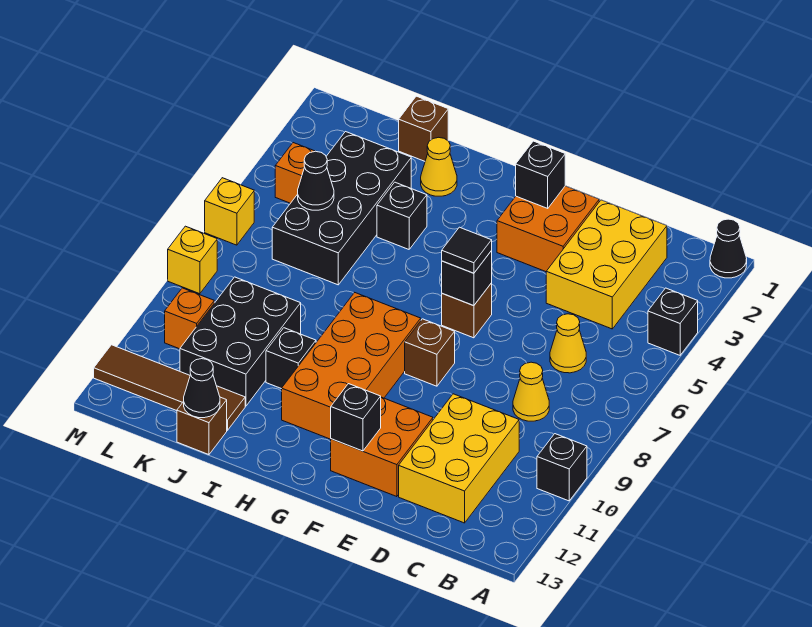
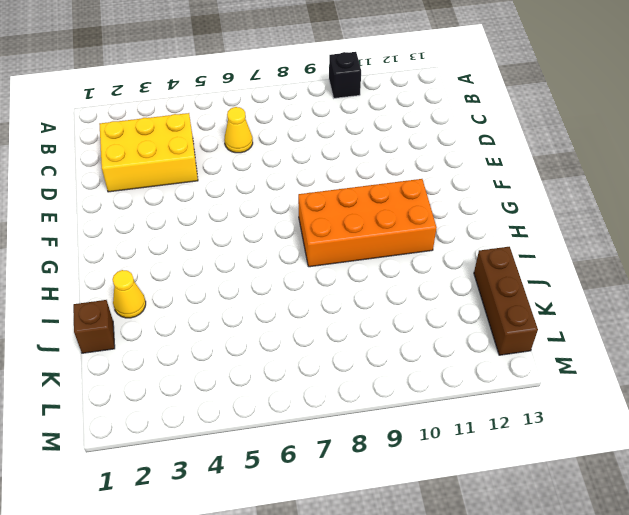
brown 1x3 brick [474,247,538,355] -> brown 1x1 brick [177,397,227,455]
none -> black 1x1 cone [710,219,747,278]
none -> black 1x1 brick [648,288,698,355]
none -> yellow 1x1 cone [513,362,549,421]
none -> yellow 2x3 brick [399,394,519,523]

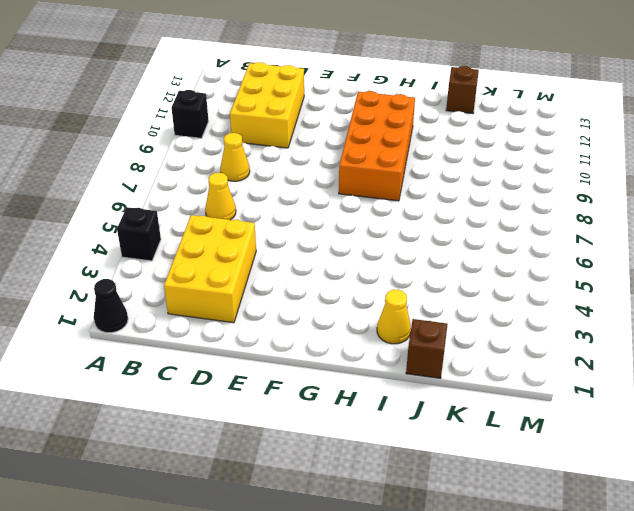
none -> orange 2x2 brick [497,186,599,272]
none -> orange 2x2 brick [331,397,433,497]
none -> brown 1x1 brick [442,283,492,338]
none -> brown 1x1 brick [405,319,455,386]

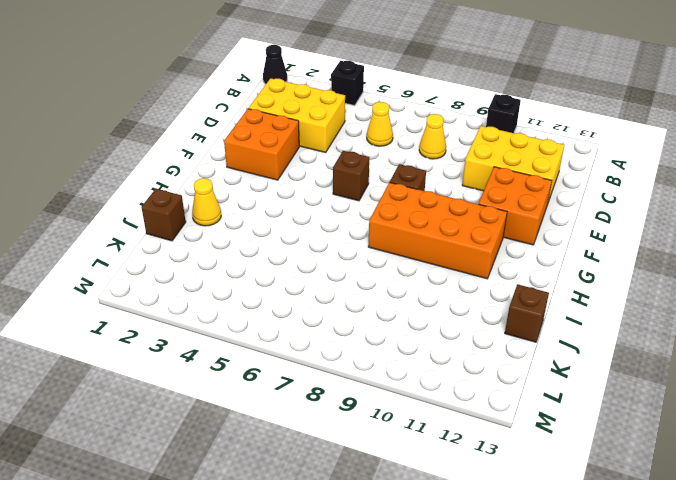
none -> black 1x1 brick [377,182,427,249]
none -> black 1x1 brick [266,328,316,389]
none -> black 2x4 brick [272,132,411,285]
none -> black 2x3 brick [180,277,301,406]

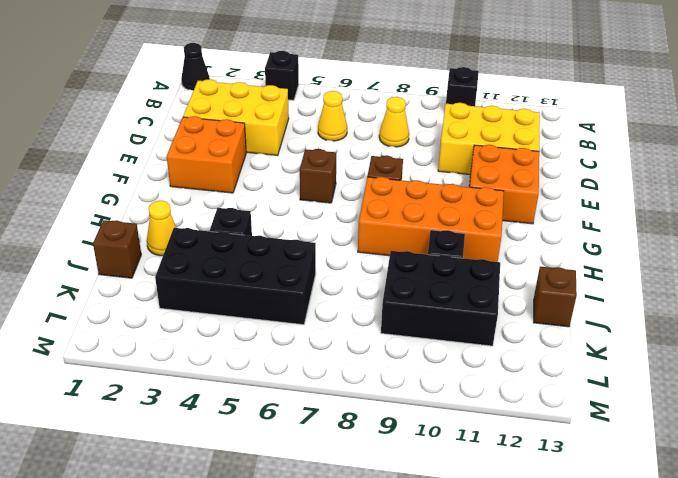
none -> brown 1x4 tile [94,345,245,430]
none -> orange 1x1 brick [275,143,315,203]
none -> orange 1x1 brick [165,288,214,349]
none -> yellow 1x1 brick [205,178,254,245]

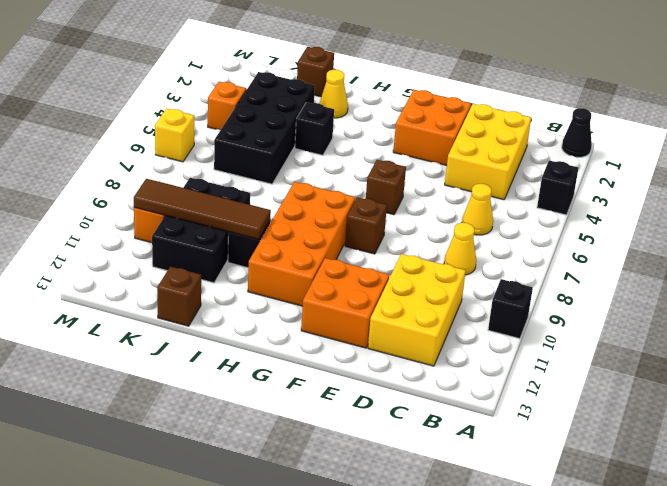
brown 1x4 tile [134,179,271,239] -> brown 1x4 tile moved to [94,345,245,430]
none -> yellow 1x1 brick [168,226,217,294]
none -> black 1x1 brick [516,141,565,208]
none -> black 1x1 brick [442,251,492,306]
none -> black 1x1 brick [331,384,381,451]

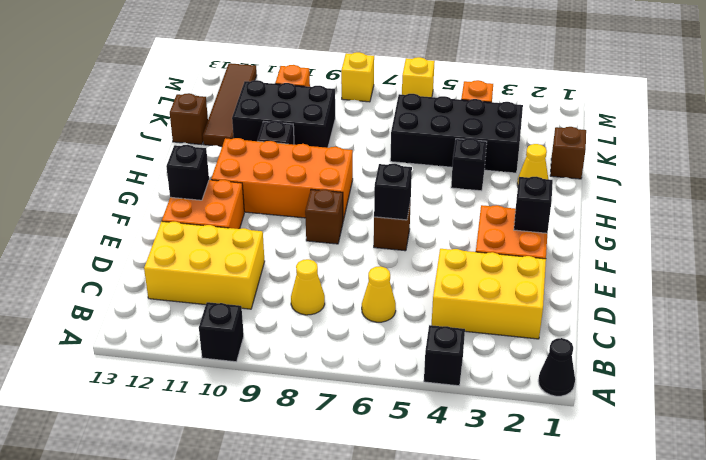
none -> black 1x1 cone [184,359,220,418]
none -> black 1x1 cone [298,151,334,210]
none -> black 1x1 tile [442,227,492,273]

